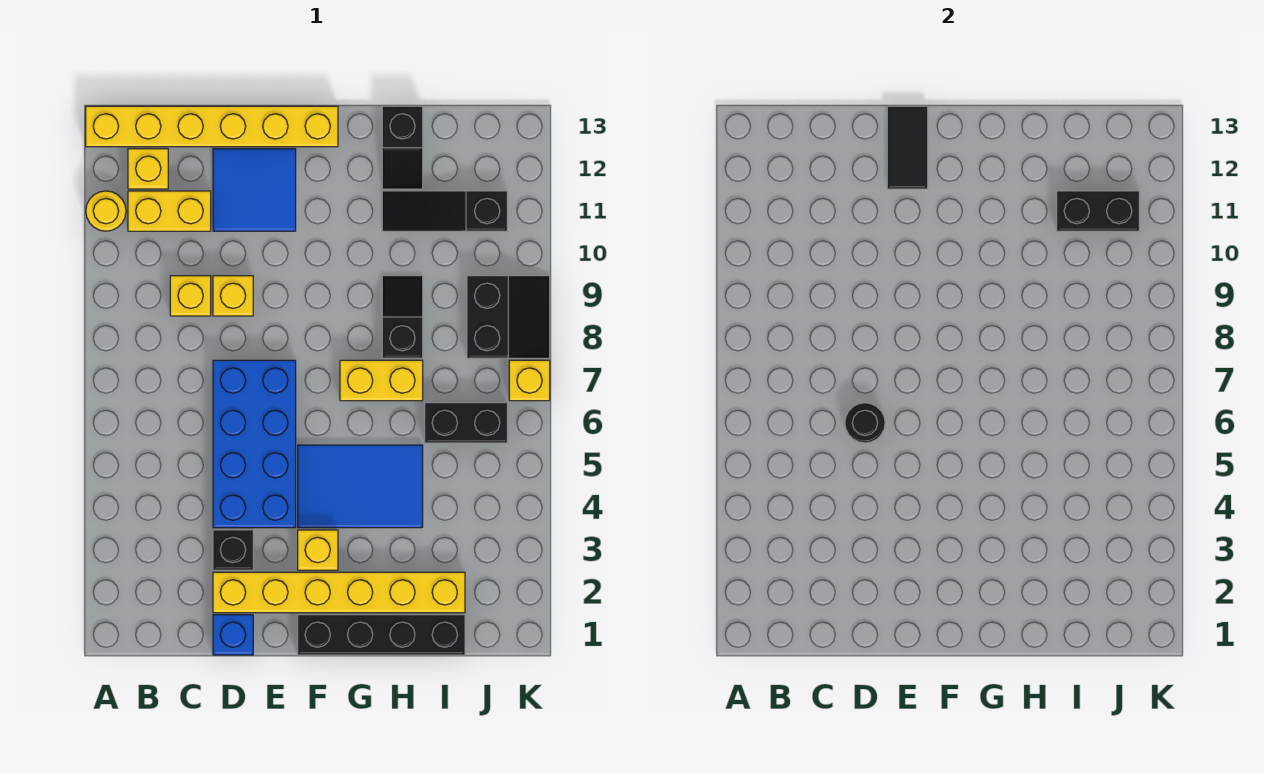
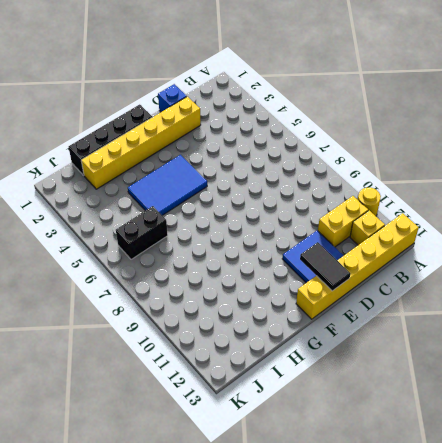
none -> yellow 1x1 brick [170,276,211,316]
none -> black 1x1 brick [213,530,253,570]
none -> blue 2x4 brick [213,360,296,528]

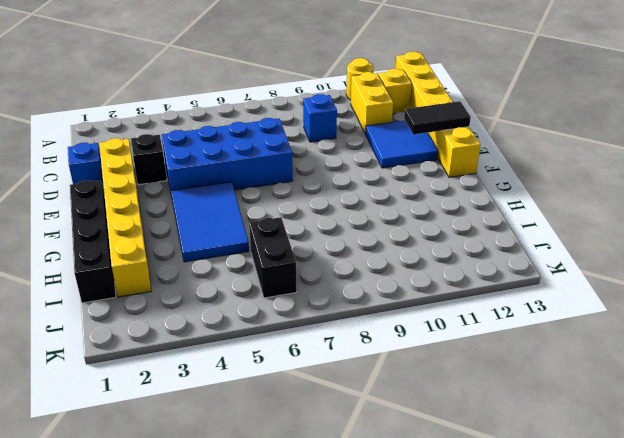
blue 1x1 brick [303,94,337,142] -> yellow 1x1 brick [170,276,211,316]
none -> yellow 1x1 brick [213,276,253,316]
none -> yellow 1x1 brick [298,530,338,570]
none -> yellow 1x2 brick [340,360,423,401]

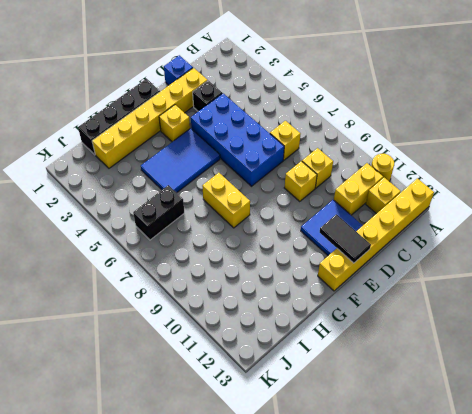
yellow 1x1 brick [270,121,300,160] -> yellow 1x1 brick moved to [509,360,550,401]
yellow 1x2 brick [202,173,250,228] -> yellow 1x2 brick turned to [340,360,423,401]
none -> black 1x2 slope [382,276,423,358]
none -> black 1x3 slope [382,191,507,231]
none -> black 1x2 slope [382,106,423,189]

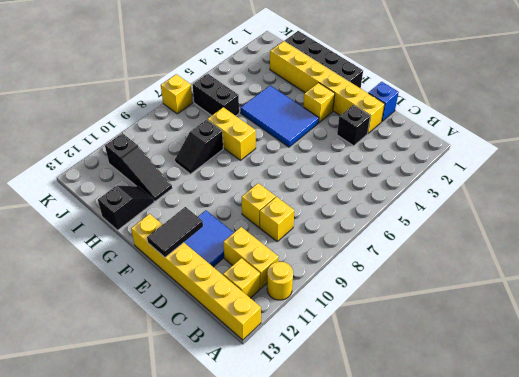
none -> blue 2x4 brick [213,360,296,528]
none -> black 2x2 slope [467,276,550,358]
none -> black 1x1 round brick [845,403,885,443]

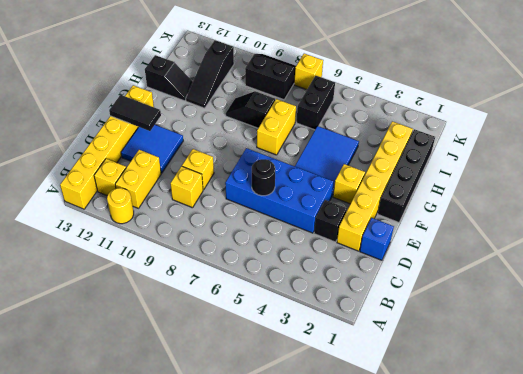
none -> black 1x2 brick [1057,191,1139,231]

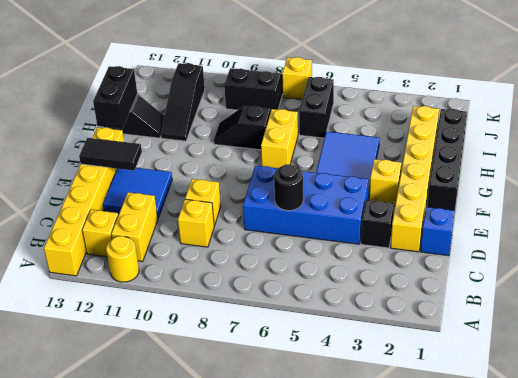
black 1x2 brick [93,66,137,129] -> black 1x2 brick moved to [1057,191,1139,231]

